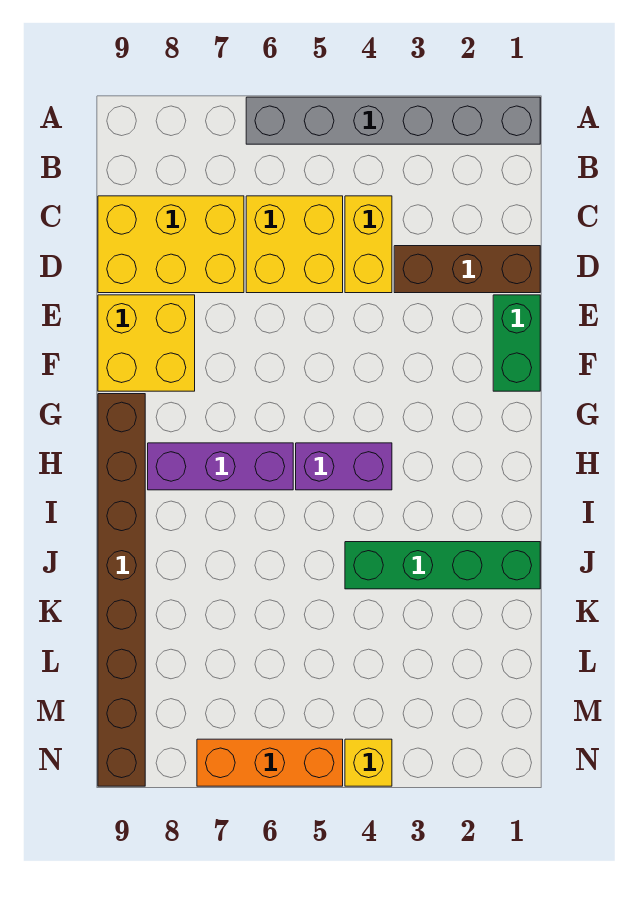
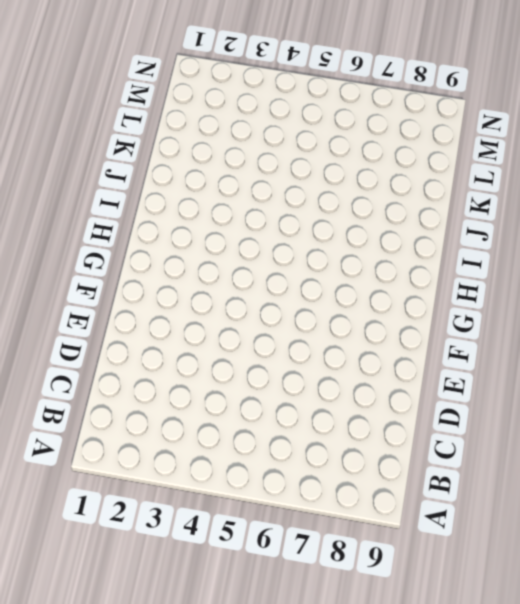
none -> grey 1x6 brick [246,97,540,144]
none -> yellow 1x2 brick [345,196,392,293]
none -> yellow 2x2 brick [246,196,343,293]

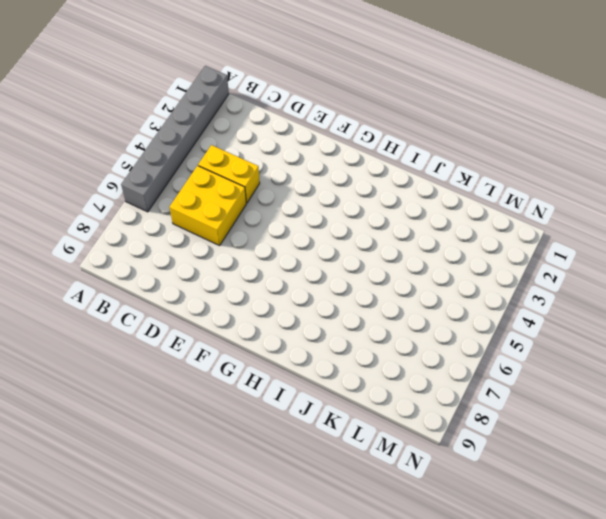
none -> yellow 2x3 brick [98,196,244,293]
none -> brown 1x3 brick [394,246,540,293]
none -> green 1x2 brick [493,295,540,391]

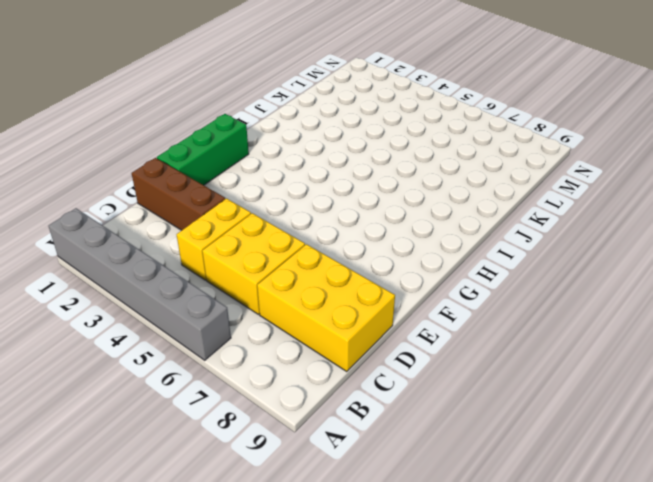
green 1x3 brick [157,114,249,185] -> green 1x2 brick [493,295,540,391]
none -> yellow 2x2 brick [98,295,195,391]
none -> brown 1x8 brick [98,394,145,786]
none -> purple 1x2 brick [296,443,392,490]

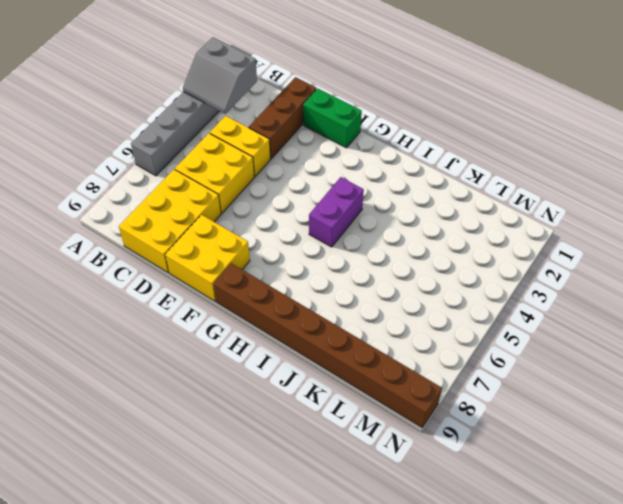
grey 2x2 slope [183,37,257,114] -> none
none -> purple 1x3 brick [148,443,293,490]
none -> green 1x4 brick [345,542,540,589]
none -> yellow 1x1 brick [345,739,392,786]

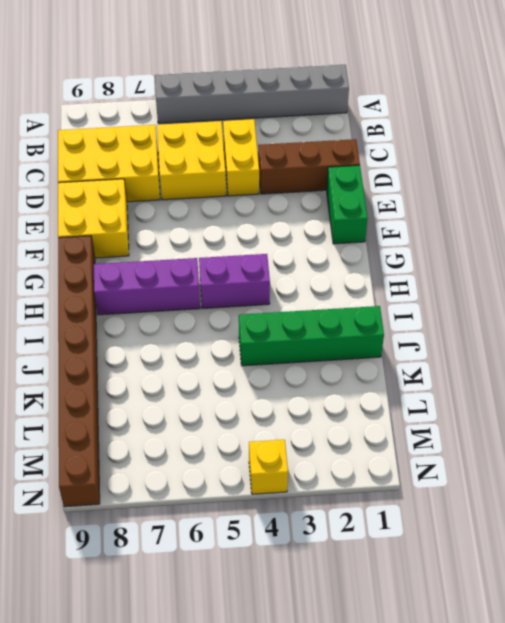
none -> orange 1x3 brick [197,739,343,786]

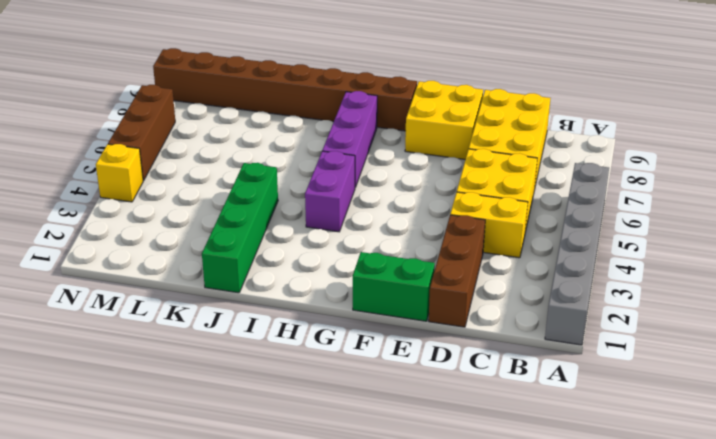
brown 1x3 brick [108,85,175,181] -> orange 1x3 brick [197,739,343,786]

